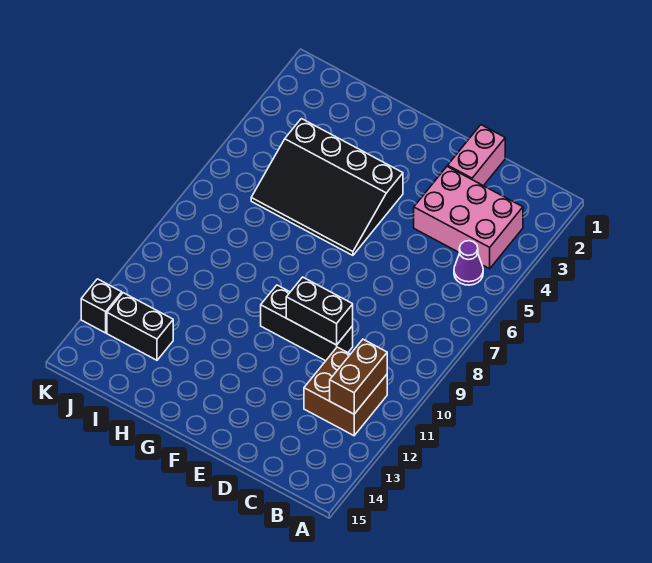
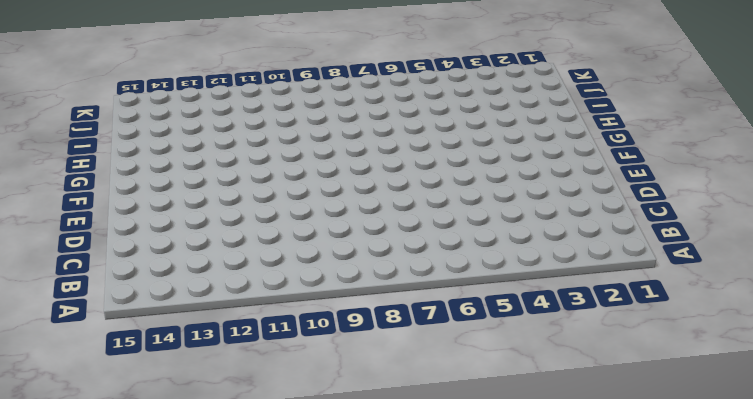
none -> pink 2x3 brick [414,166,523,269]
none -> purple 1x1 cone [454,241,483,285]

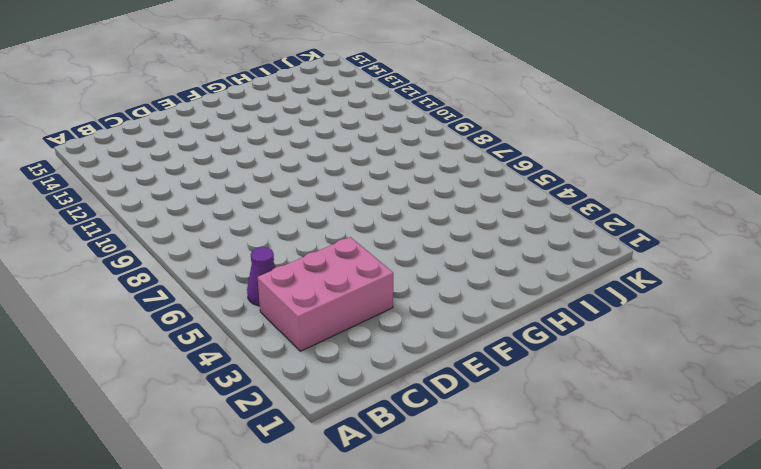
none -> brown 2x2 brick [304,347,387,436]
none -> pink 1x2 brick [448,125,505,186]

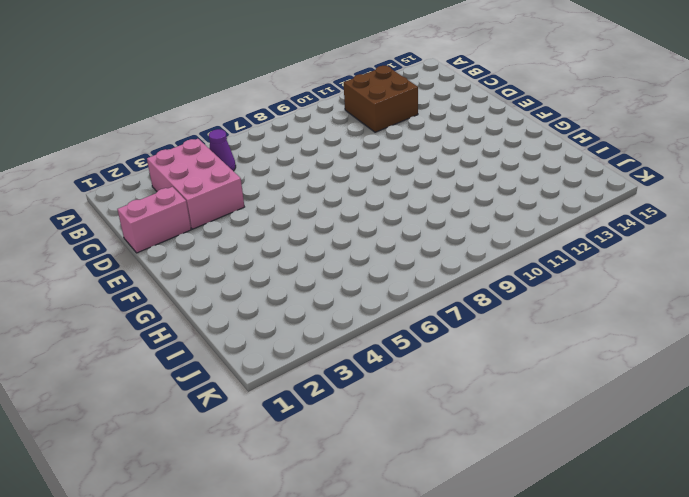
none -> black 1x3 brick [261,285,353,361]
none -> black 3x4 slope [251,119,403,255]

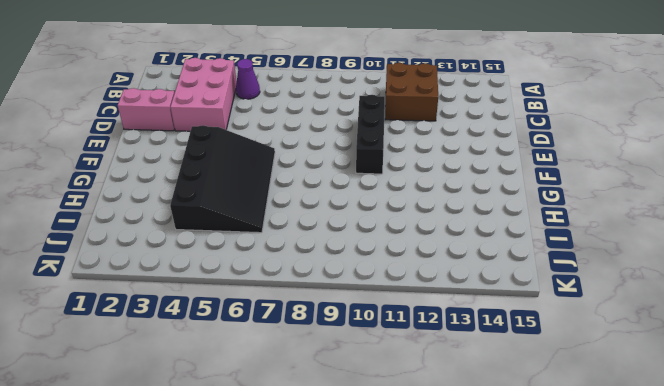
none -> black 1x2 brick [107,293,173,360]
none -> black 1x1 brick [81,279,122,333]

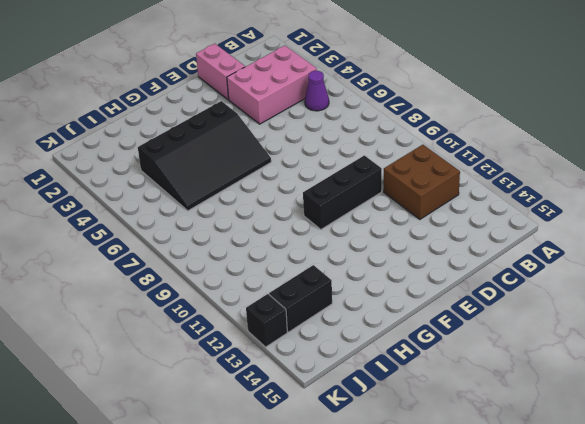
none -> brown 1x2 brick [330,339,387,414]
none -> black 1x2 brick [286,277,353,345]

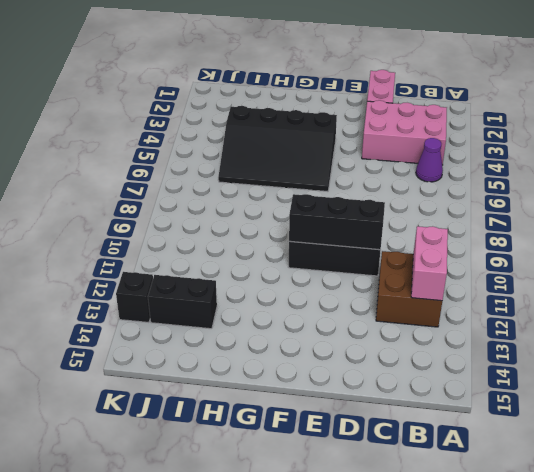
pink 1x2 brick [411,226,448,301] -> brown 1x2 brick [330,339,387,414]
black 1x3 brick [289,194,385,250] -> black 1x2 brick [286,277,353,345]

